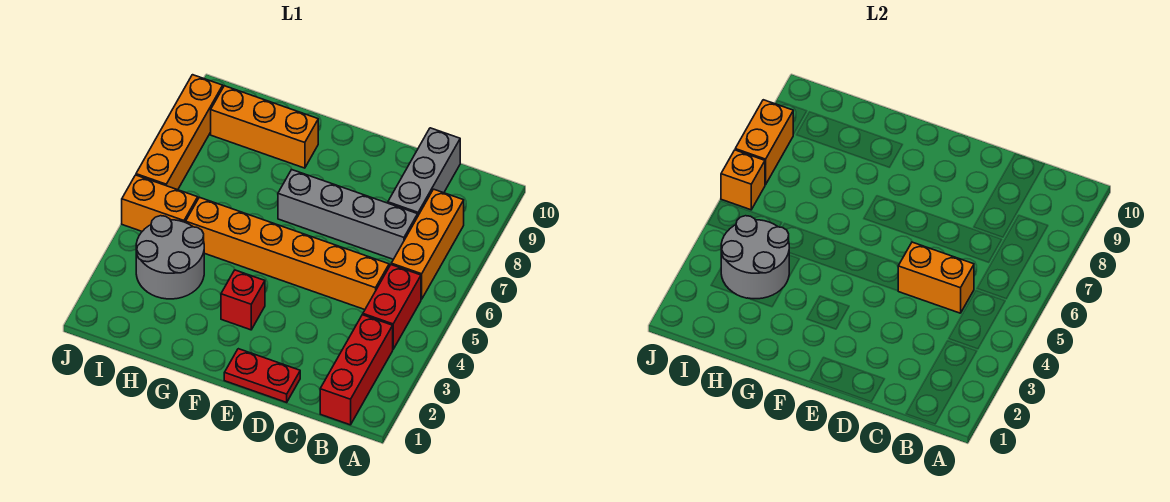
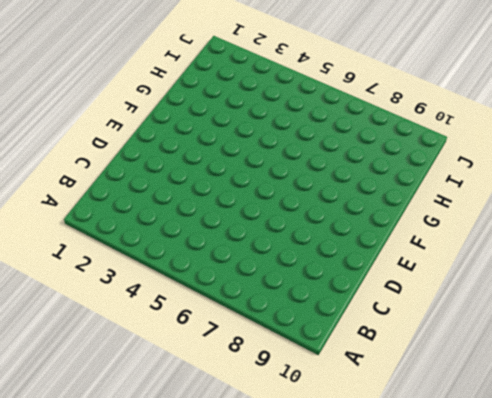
none -> red 1x3 brick [320,315,393,425]
none -> red 1x2 brick [363,265,421,349]
none -> orange 1x3 brick [391,189,464,299]

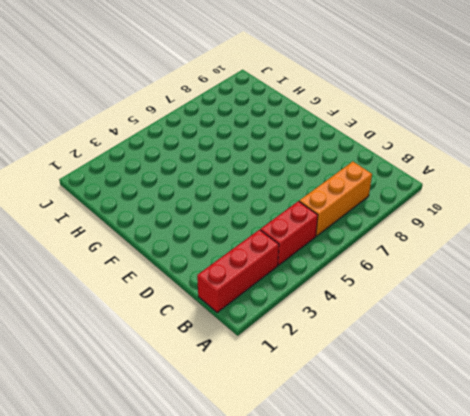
none -> orange 1x6 brick [186,197,389,310]
none -> grey 1x4 brick [278,170,418,259]
none -> grey 1x3 brick [388,128,460,215]

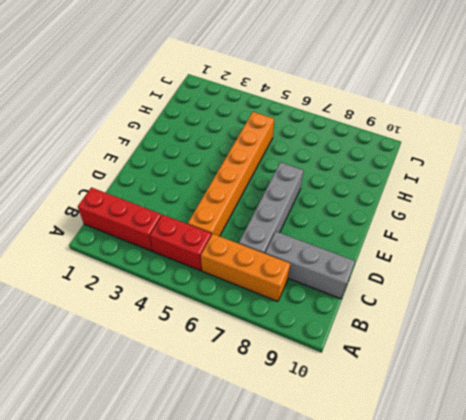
none -> red 1x2 plate [224,349,300,402]
none -> red 1x1 brick [221,270,265,330]
none -> orange 1x3 brick [211,86,318,168]

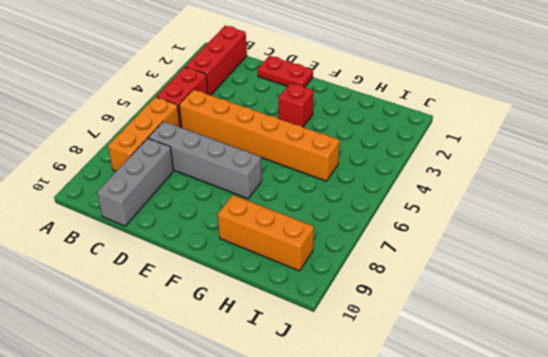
none -> grey 2x2 round brick [136,216,204,299]
none -> orange 1x2 brick [122,175,198,231]
none -> orange 1x4 brick [136,75,223,190]

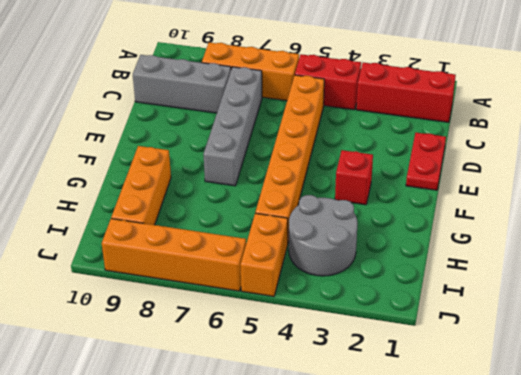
none -> orange 1x2 brick [898,242,974,313]
none -> grey 2x2 round brick [721,216,789,299]
none -> orange 1x1 brick [721,150,765,210]

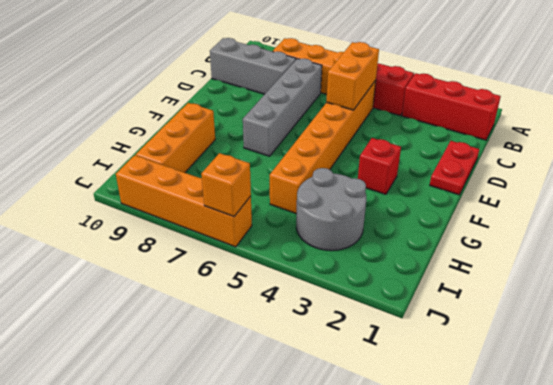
none -> orange 1x2 brick [122,175,198,231]
none -> grey 2x2 round brick [721,216,789,299]
none -> orange 1x2 brick [735,100,793,185]

